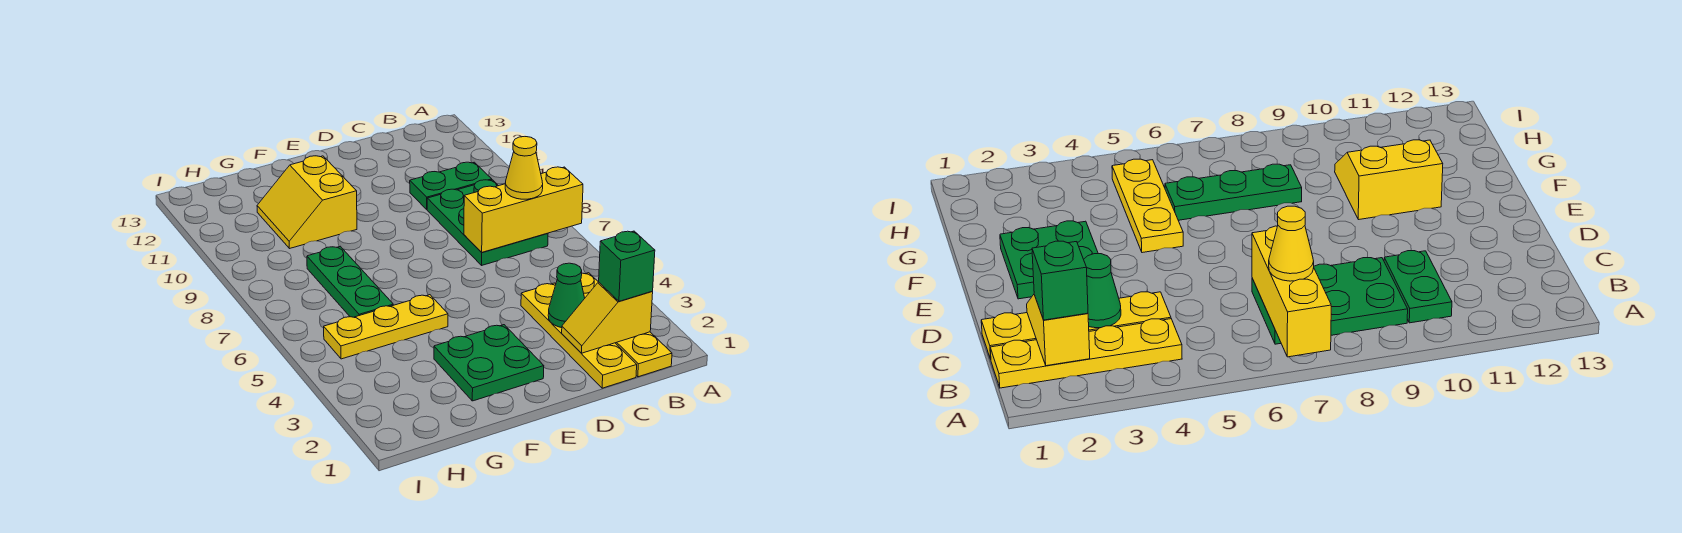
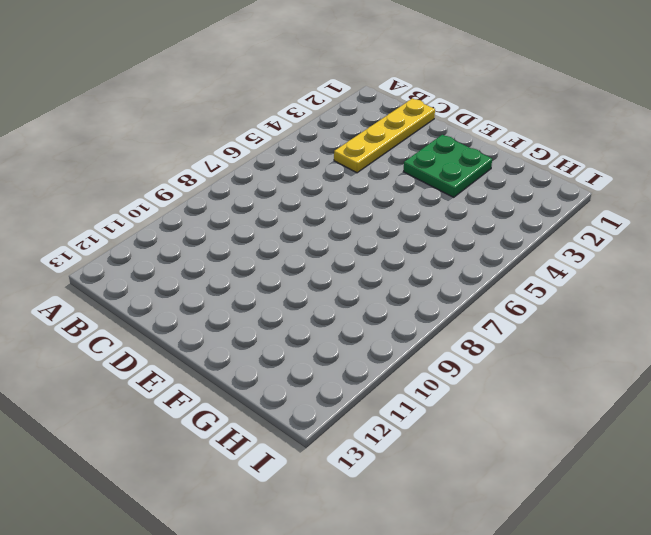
none -> yellow 1x4 plate [581,273,672,377]
none -> green 2x3 plate [427,180,548,265]
none -> green 1x2 plate [410,162,492,209]

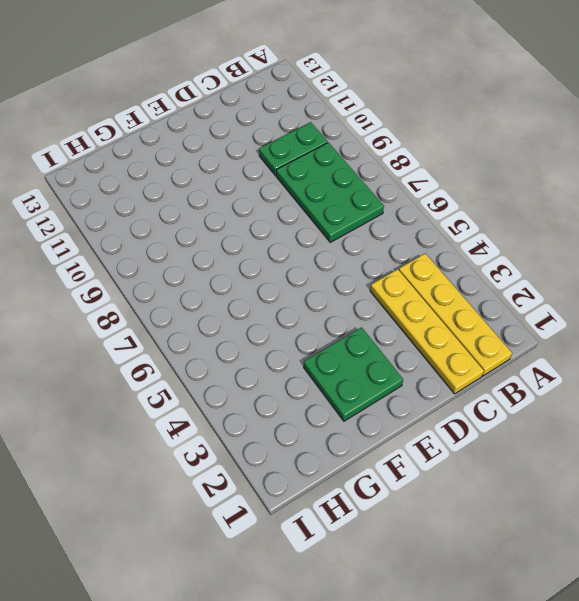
none -> yellow 1x3 plate [324,295,448,359]
none -> yellow 2x2 slope [257,156,357,249]
none -> green 1x3 plate [307,246,393,317]

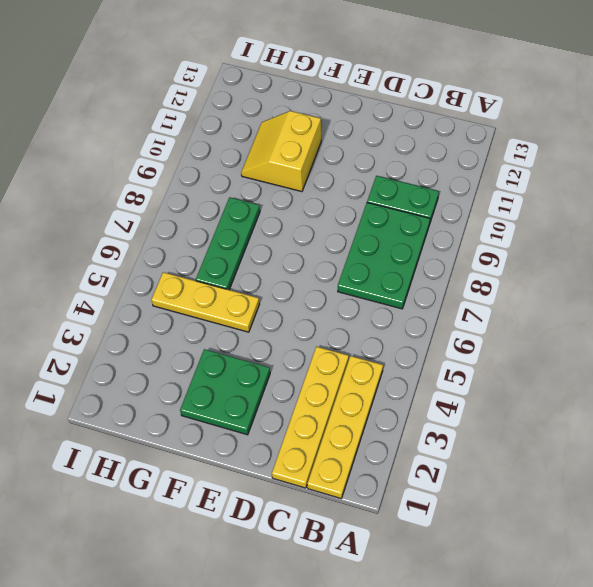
none -> yellow 1x3 brick [464,167,583,252]
none -> yellow 1x2 slope [562,282,653,353]
none -> green 1x1 cone [548,263,585,328]

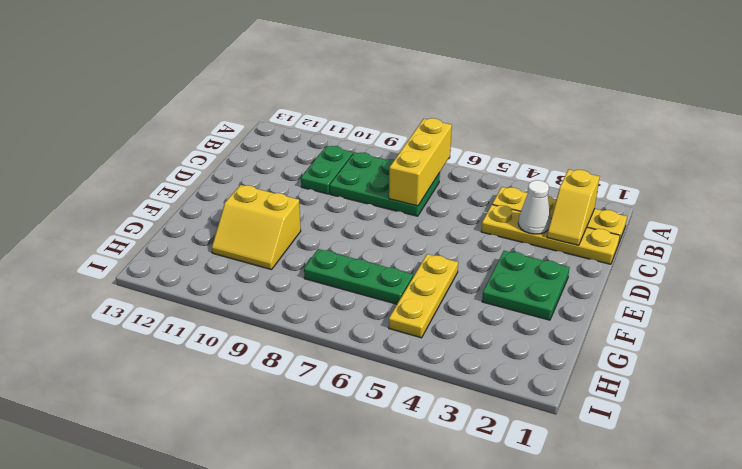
white 1x1 cone [518,180,551,234] -> green 1x1 cone [548,263,585,328]
none -> green 1x1 brick [599,231,655,301]
none -> yellow 1x1 cone [505,137,543,199]

